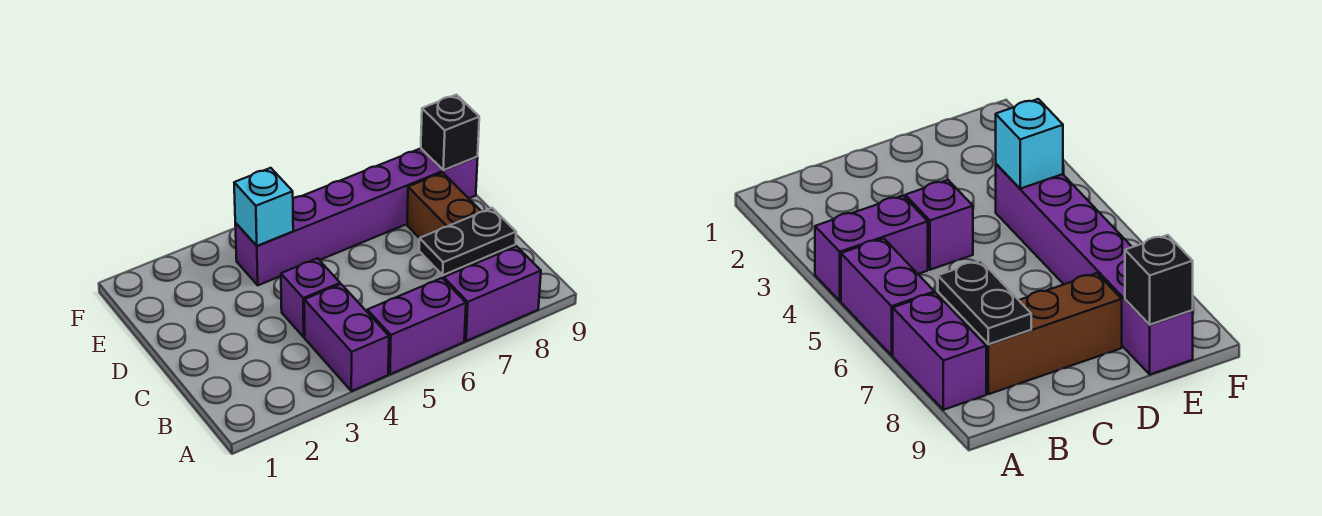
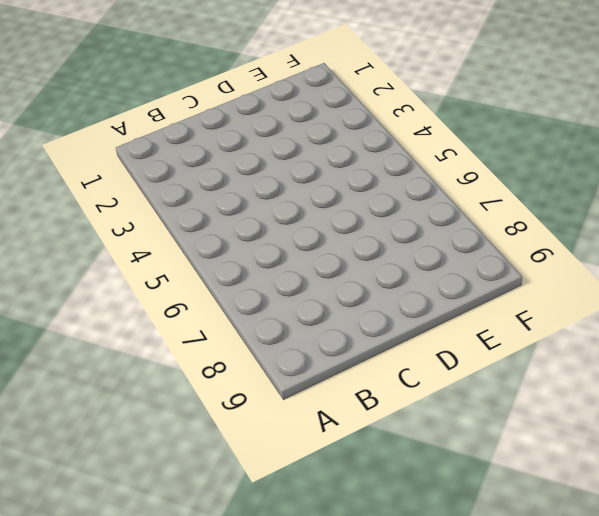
none -> purple 1x2 brick [304,284,389,391]
none -> purple 1x2 brick [367,278,466,374]

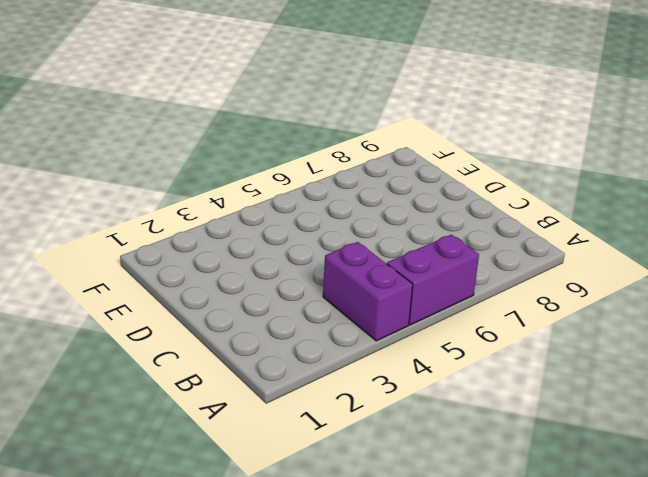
none -> purple 1x2 brick [444,246,541,341]
none -> brown 1x3 brick [407,173,515,273]

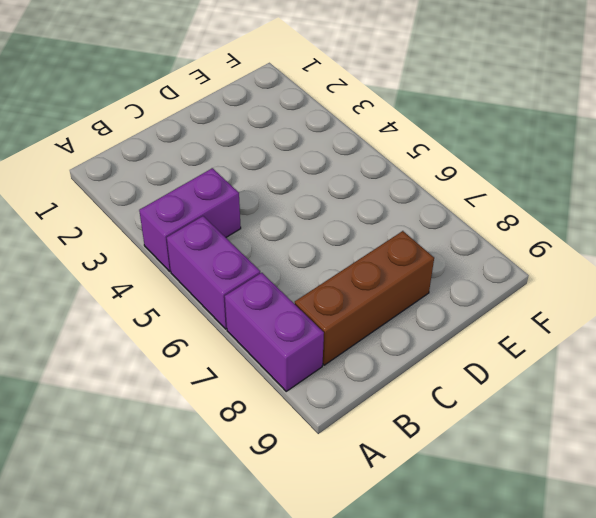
none -> purple 1x1 brick [281,258,340,337]
none -> purple 1x6 brick [235,148,478,285]

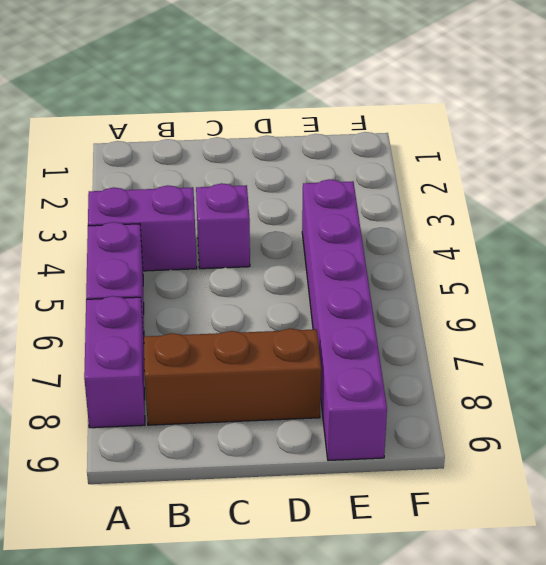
none -> black 1x2 plate [419,208,516,275]
none -> cyan 1x1 brick [234,168,293,246]

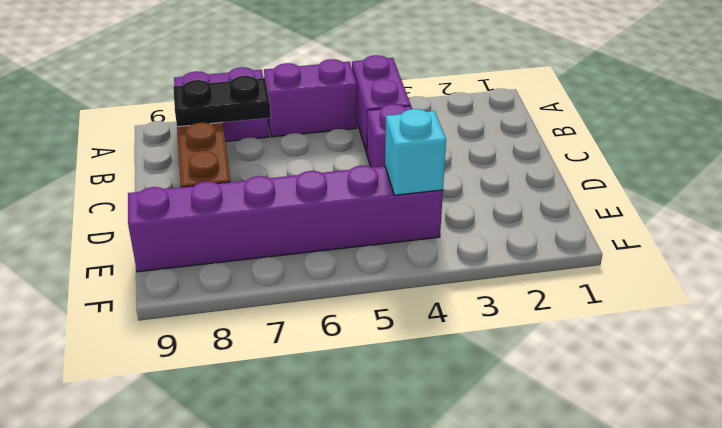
none -> black 1x1 brick [421,95,479,170]

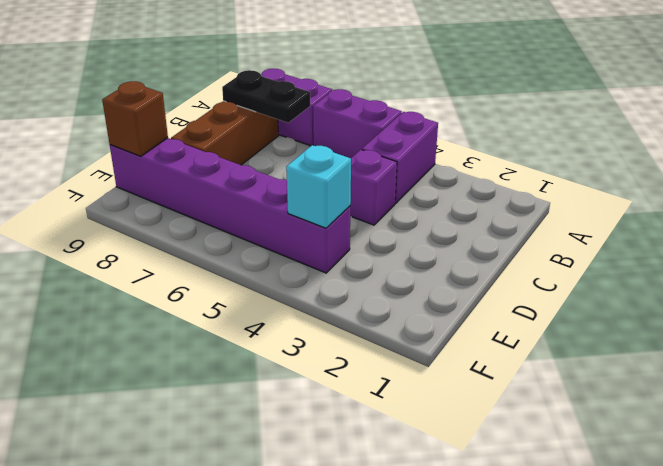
brown 1x1 brick [102,81,168,156] -> black 1x1 brick [421,95,479,170]

